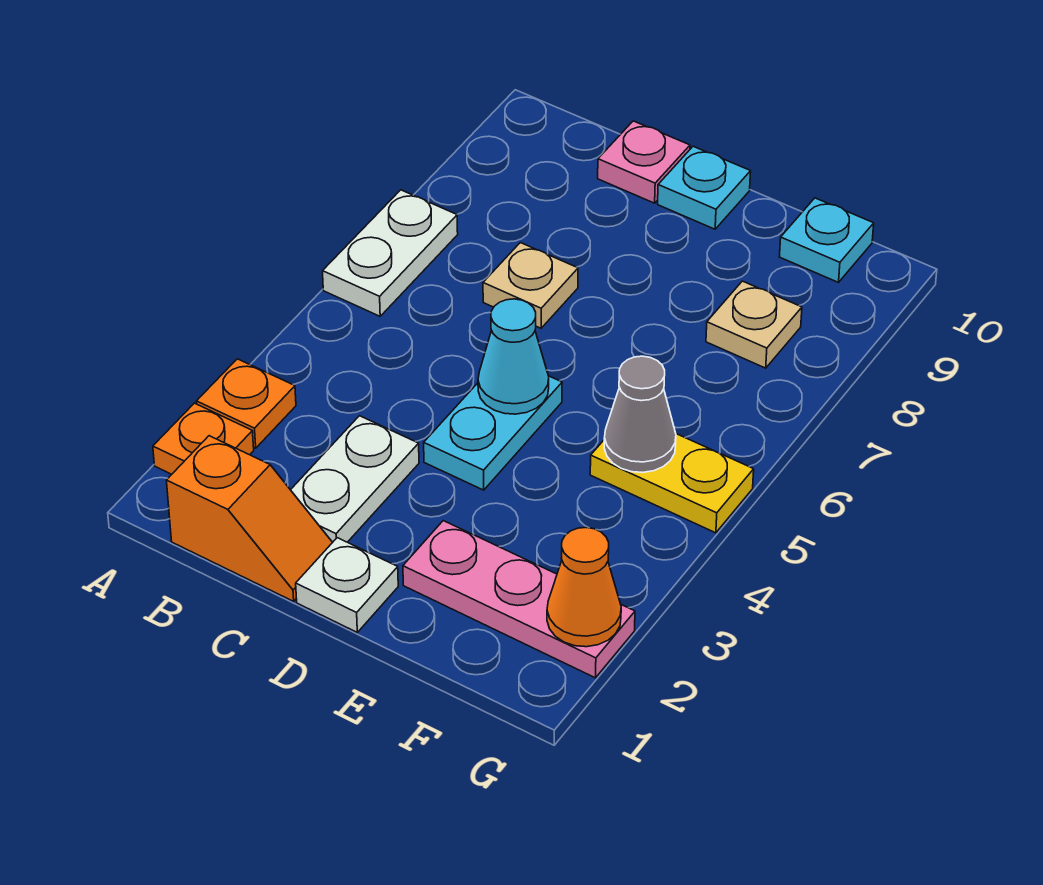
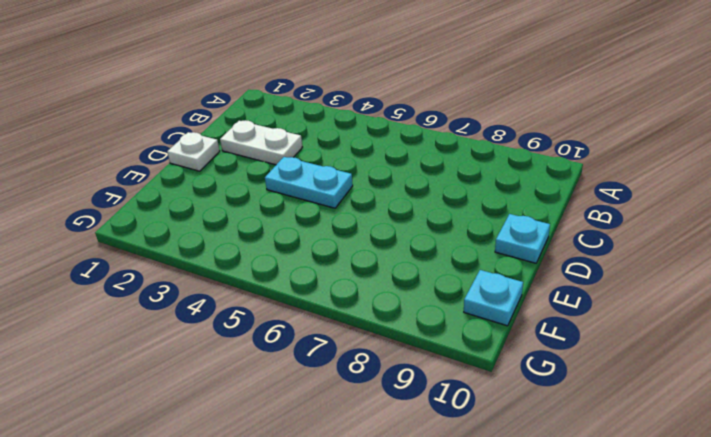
none -> orange 1x1 plate [153,403,254,474]
none -> orange 1x1 plate [197,359,296,448]
none -> white 1x2 plate [323,190,458,316]

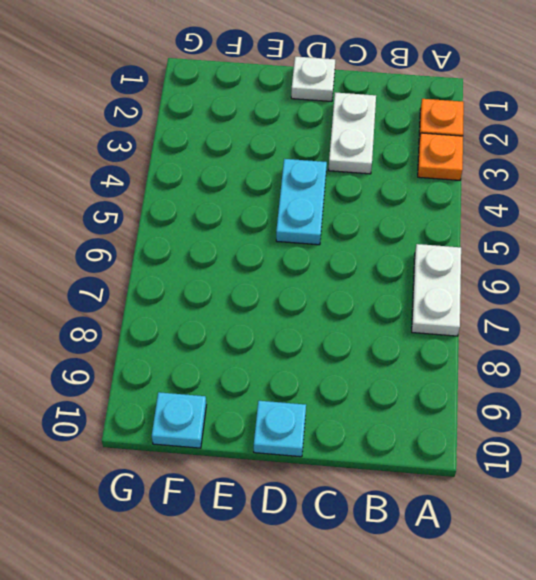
none -> orange 1x2 slope [166,436,333,601]
none -> tan 1x1 plate [483,243,578,328]
none -> pink 1x1 plate [598,121,690,203]

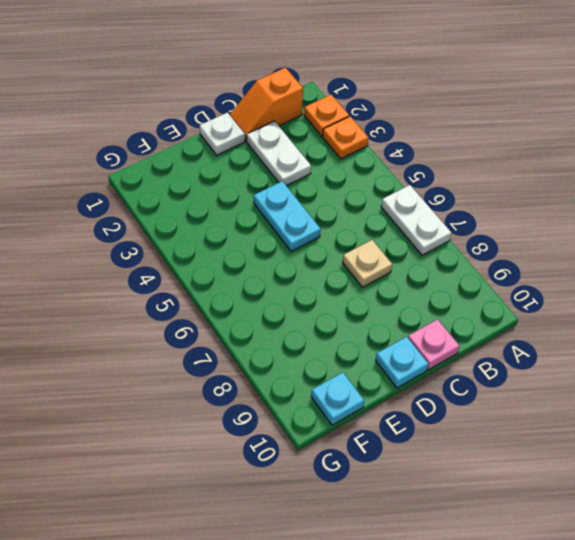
none -> pink 1x3 plate [403,521,635,678]
none -> yellow 1x2 plate [590,434,754,533]
none -> tan 1x1 plate [706,281,802,368]

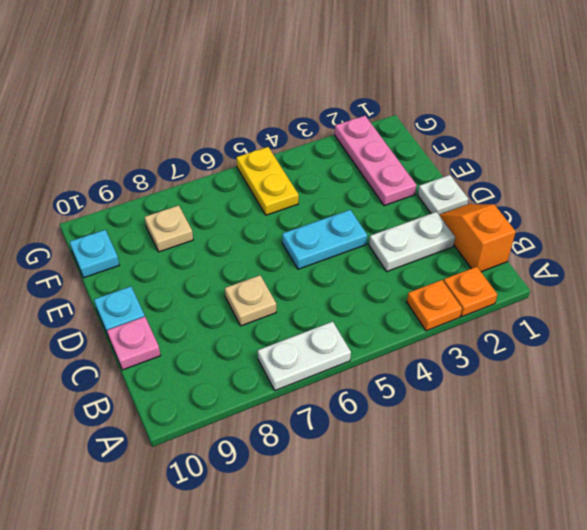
none -> cyan 1x1 cone [478,299,549,414]
none -> grey 1x1 cone [604,356,676,472]
none -> orange 1x1 cone [547,528,621,647]

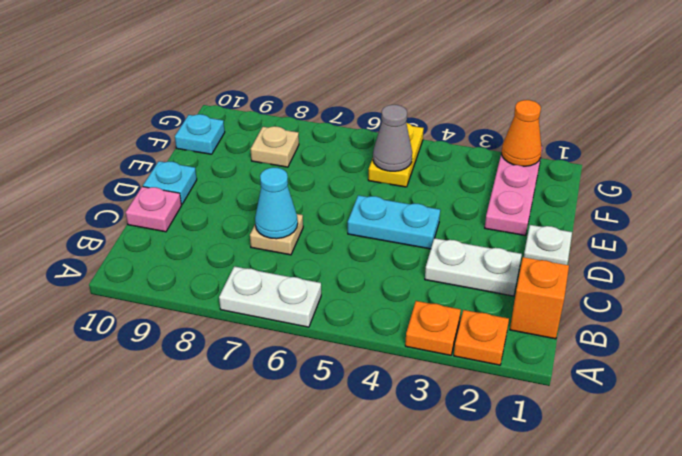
cyan 1x1 cone [255,167,298,239] -> cyan 1x1 cone moved to [478,299,549,414]

